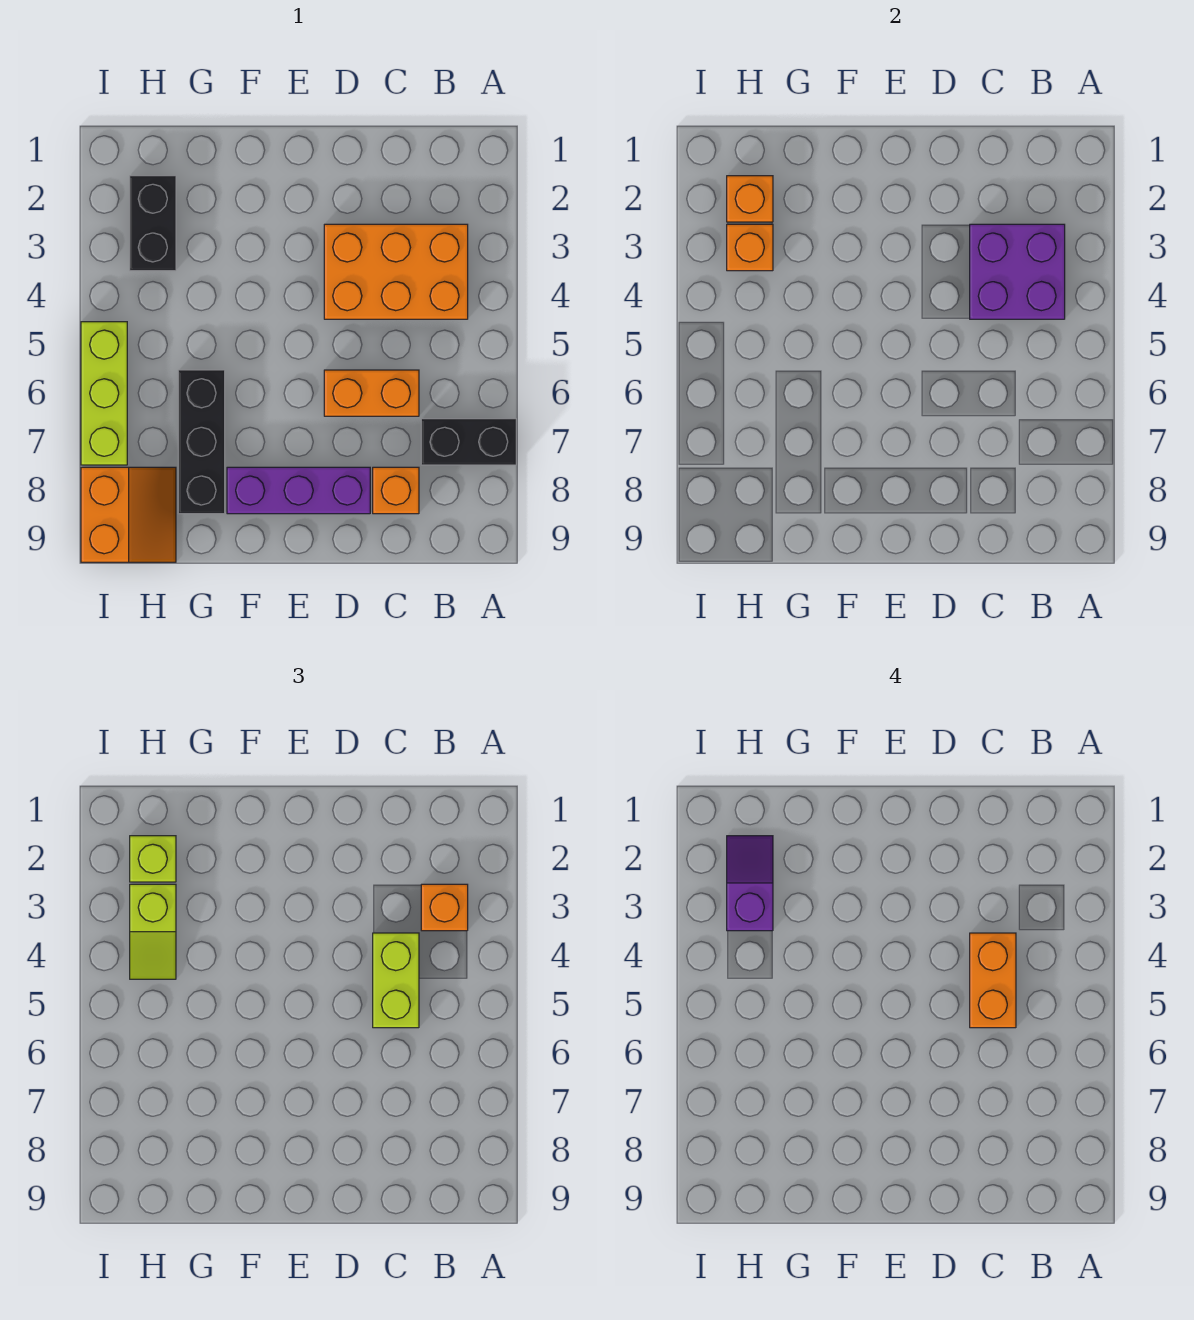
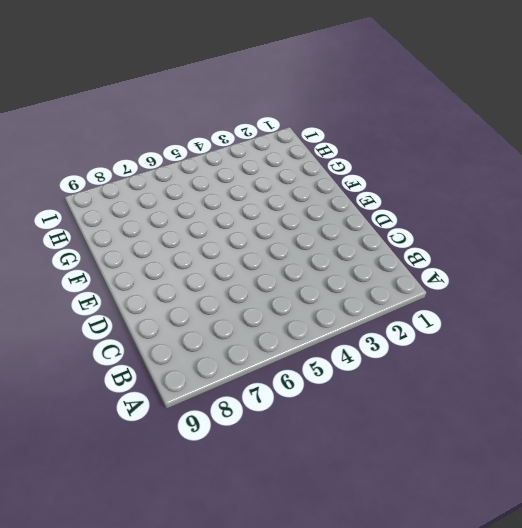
none -> black 1x2 brick [421,419,516,465]
none -> orange 2x3 brick [324,224,468,319]
none -> orange 1x2 brick [324,370,419,416]

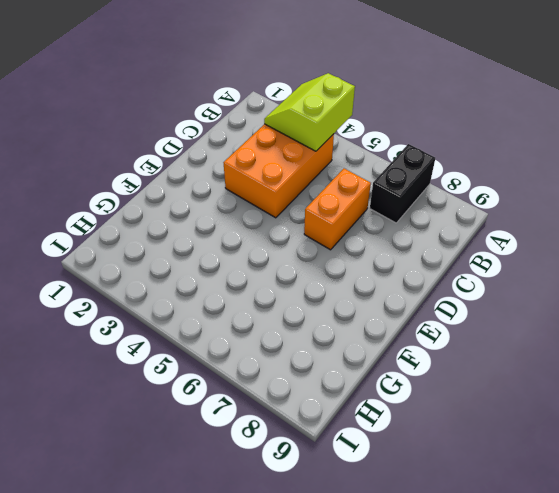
lime 2x2 slope [264,73,355,151] -> purple 2x2 brick [970,224,1065,319]
none -> orange 1x1 brick [373,467,419,514]
none -> purple 1x3 brick [227,467,370,514]
none -> black 1x3 brick [178,370,225,514]

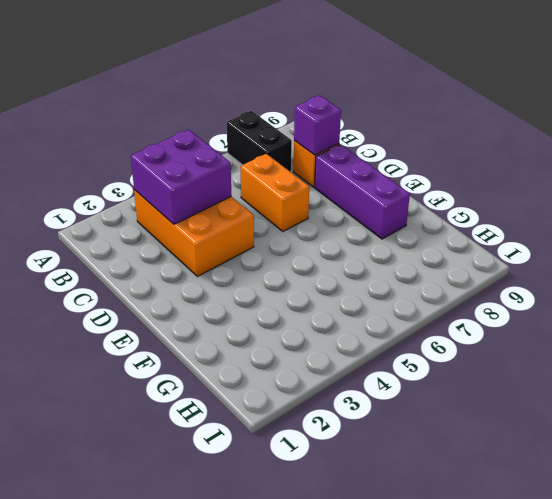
purple 1x1 brick [294,95,341,155] -> none
none -> black 1x3 brick [178,370,225,514]
none -> black 1x2 brick [130,176,176,271]
none -> orange 2x2 slope [81,467,176,562]

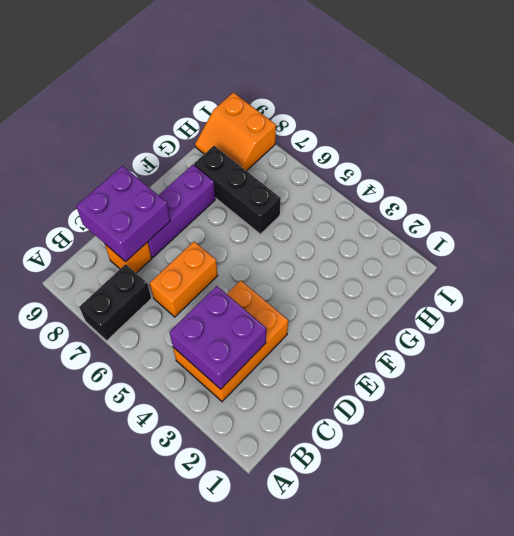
purple 2x2 brick [76,166,170,262] -> none
none -> black 1x2 brick [130,176,176,271]
none -> lime 1x3 brick [81,322,127,465]
none -> orange 1x1 brick [727,176,773,222]

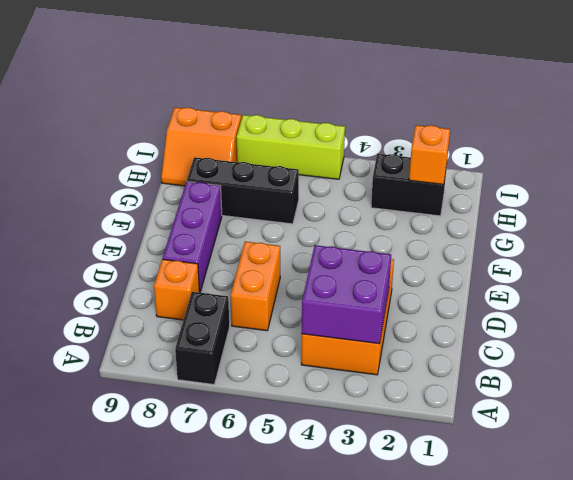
none -> orange 1x1 brick [727,224,773,271]
none -> orange 1x1 brick [421,884,468,931]
none -> lime 1x2 brick [373,933,419,1028]

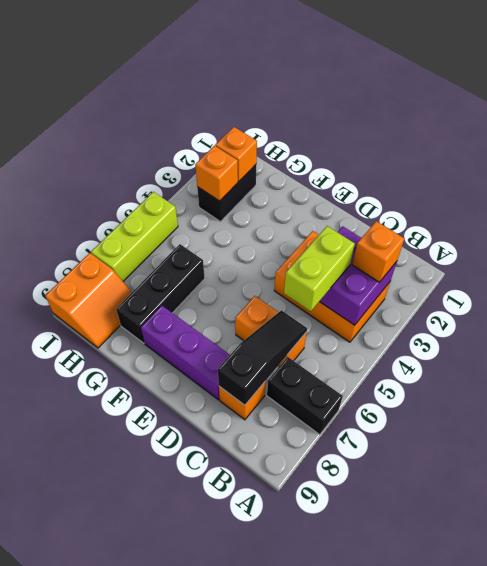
black 1x3 slope [218,310,307,405] -> none
none -> lime 1x1 brick [130,836,176,882]
none -> lime 1x2 slope [130,884,176,979]
none -> orange 1x2 brick [970,933,1016,1028]

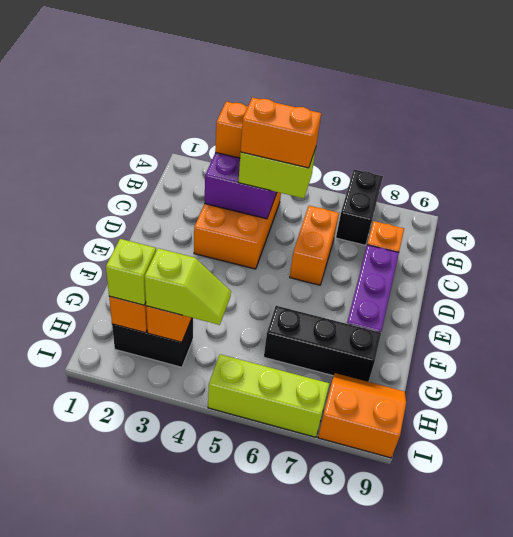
none -> purple 1x2 slope [727,836,773,931]

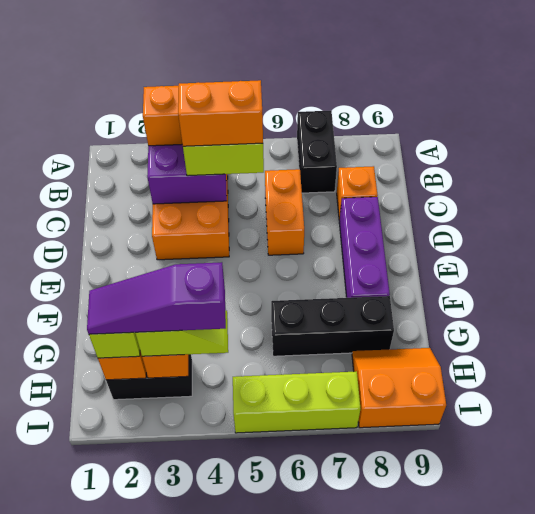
purple 1x3 slope [87,262,226,334] -> purple 1x2 slope [727,836,773,931]

